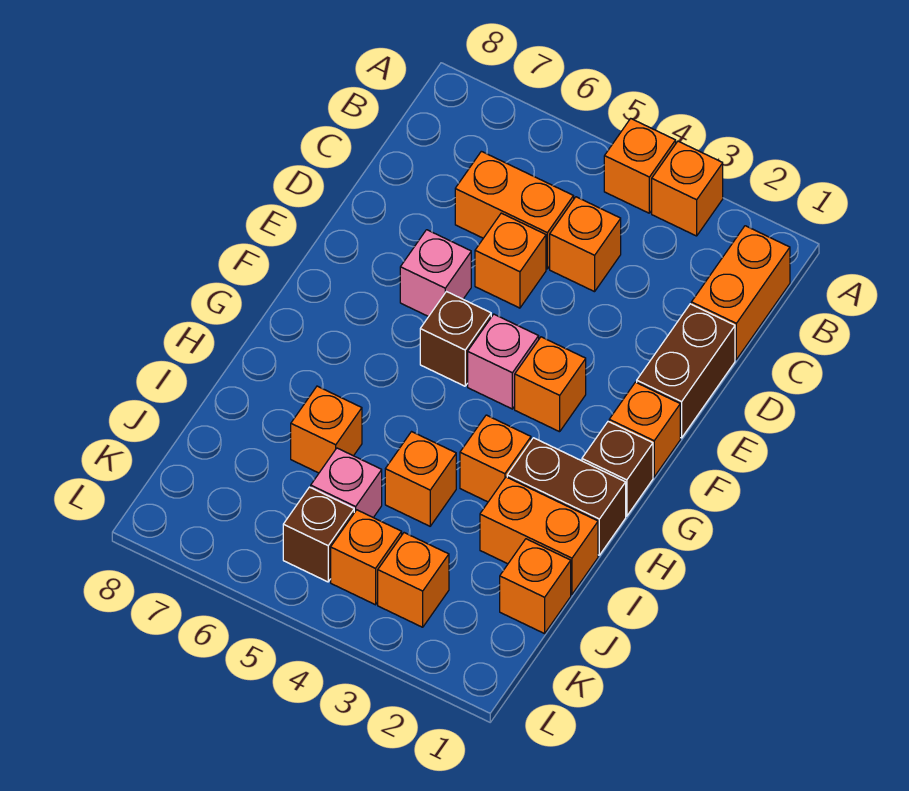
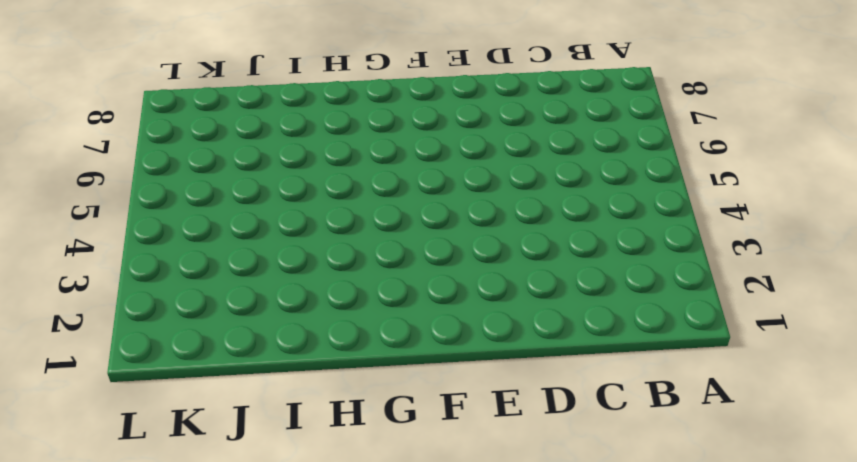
none -> orange 1x1 brick [652,141,723,236]
none -> orange 1x1 brick [604,119,676,213]
none -> orange 1x2 brick [691,226,790,359]

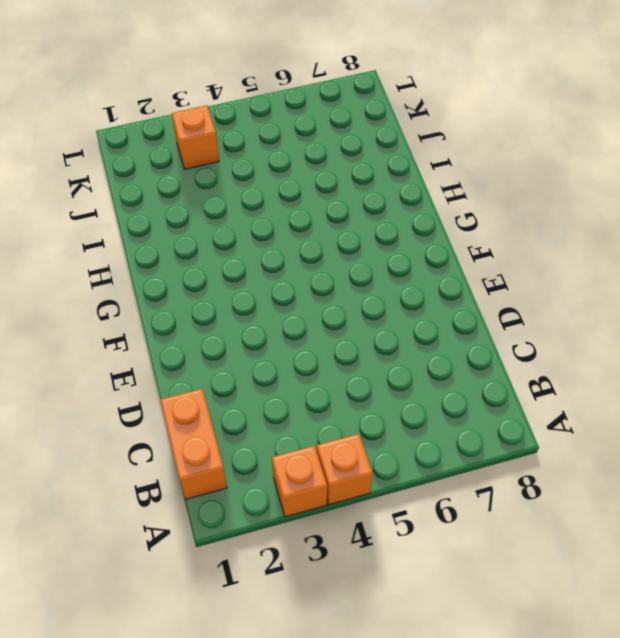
none -> orange 1x1 brick [550,197,621,292]
none -> orange 1x2 brick [455,151,574,269]
none -> brown 1x2 brick [637,304,735,438]

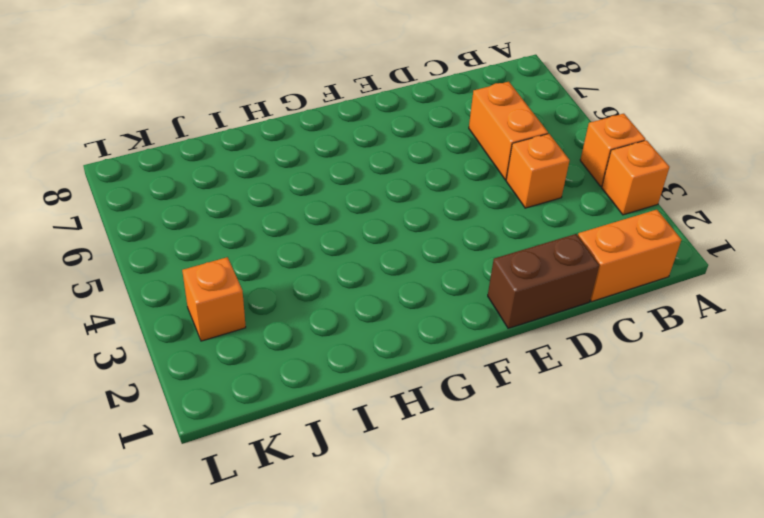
none -> orange 1x1 brick [475,213,546,308]
none -> pink 1x1 brick [400,230,471,317]
none -> orange 1x1 brick [609,382,680,477]

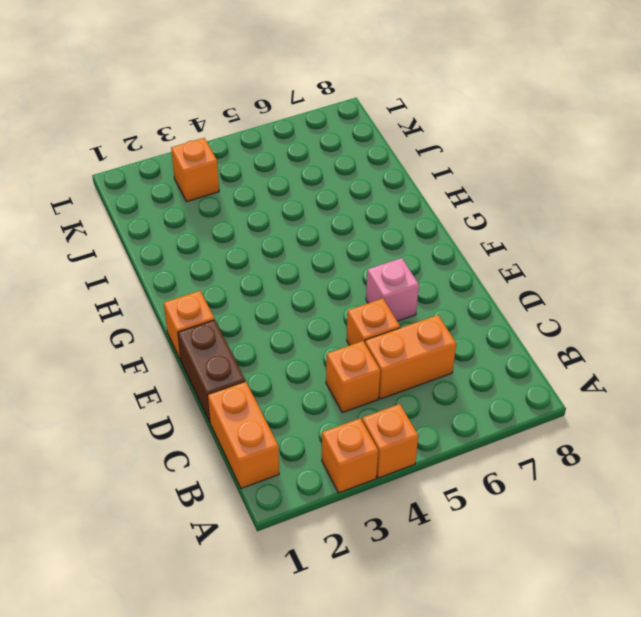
none -> orange 1x1 brick [515,337,586,432]
none -> pink 1x1 brick [468,314,539,409]
none -> brown 1x1 brick [420,292,491,386]

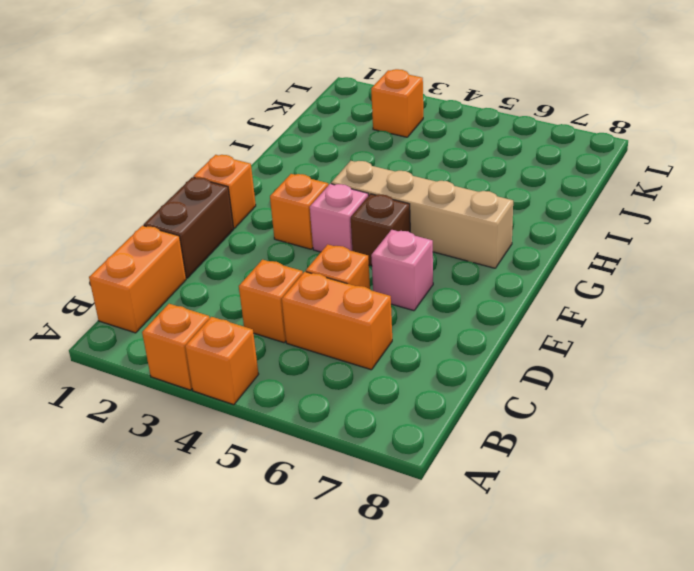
tan 1x4 brick [331,161,513,268] -> none
none -> brown 1x1 brick [582,421,653,516]
none -> brown 1x2 brick [507,438,626,555]
none -> orange 1x1 brick [460,415,531,502]

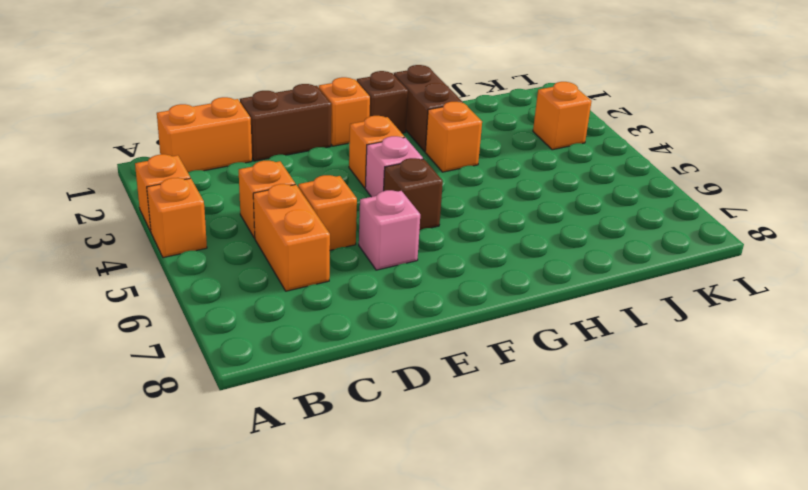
none -> orange 1x2 brick [480,477,598,594]
none -> orange 1x1 brick [385,432,456,526]
none -> orange 1x1 brick [291,386,362,473]

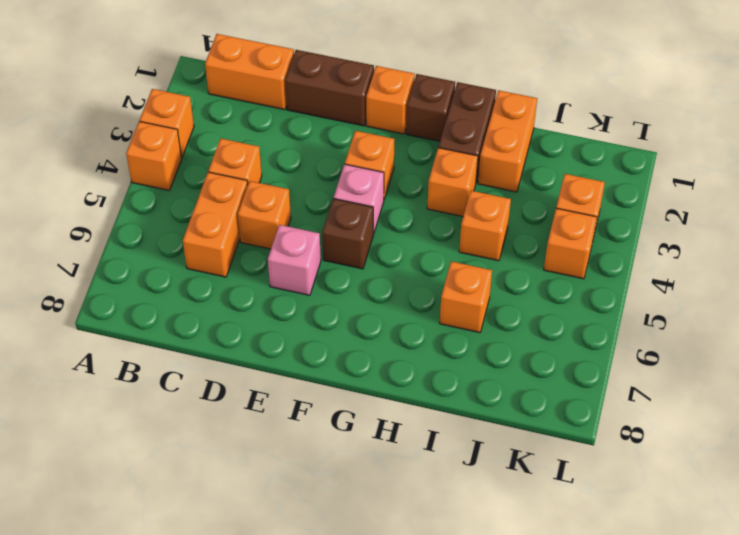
none -> orange 1x1 brick [500,539,571,634]
none -> pink 1x1 brick [311,448,382,518]
none -> brown 1x1 brick [283,487,354,582]

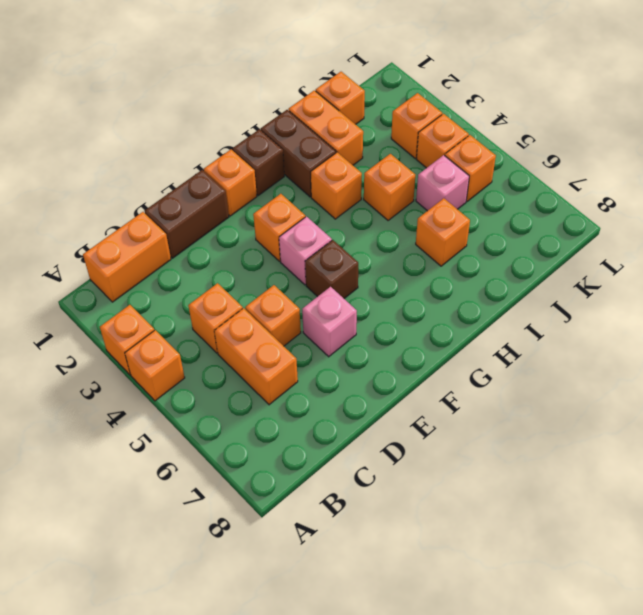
orange 1x1 brick [445,135,496,201] -> brown 1x1 brick [283,487,354,582]

